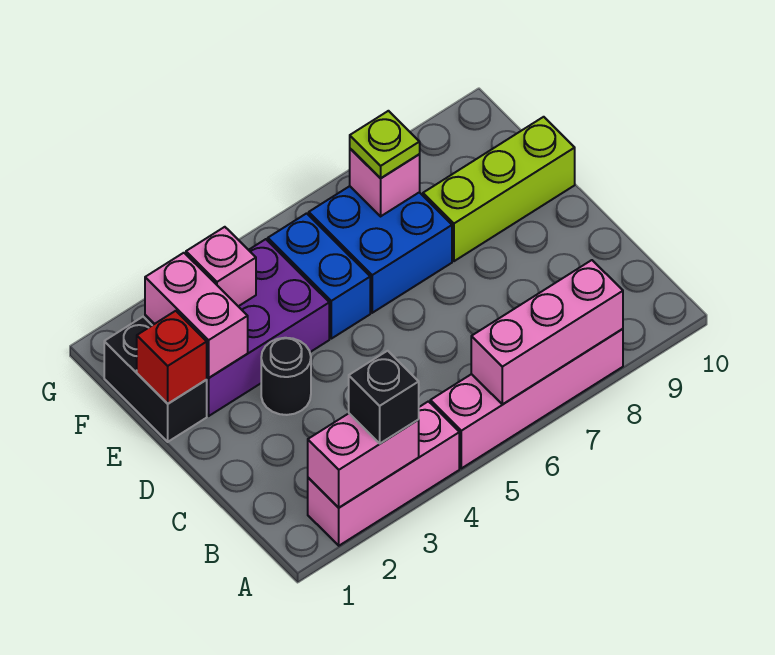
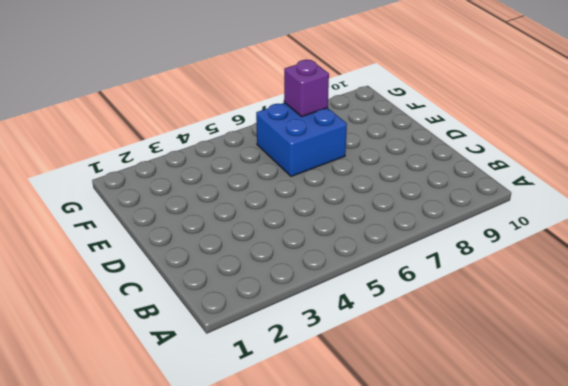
purple 1x1 brick [284,60,329,117] -> pink 1x1 brick [350,149,420,216]
none -> pink 1x3 brick [308,401,459,546]
none -> pink 1x4 brick [430,329,623,468]
none -> black 1x1 round brick [261,338,311,415]

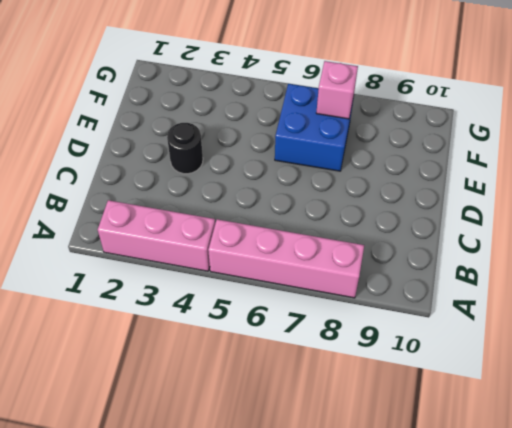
none -> black 1x2 brick [104,317,207,442]
none -> purple 2x3 brick [145,239,329,416]
none -> blue 1x2 brick [268,213,370,339]

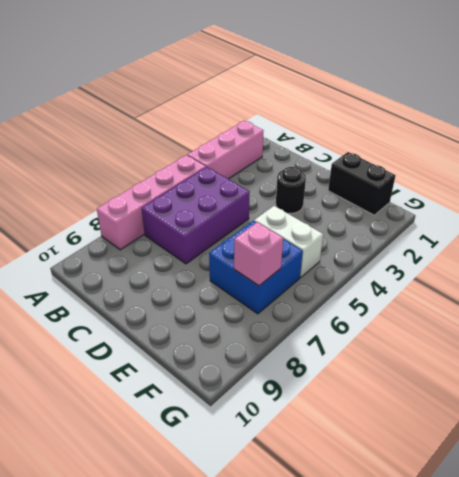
purple 2x3 brick [142,167,250,264] -> purple 2x3 brick moved to [145,239,329,416]
white 1x2 brick [254,206,323,278] -> blue 1x2 brick [268,213,370,339]
none -> lime 1x3 brick [423,117,575,261]
none -> pink 1x2 brick [308,414,419,508]
none -> pink 1x3 brick [471,260,623,404]

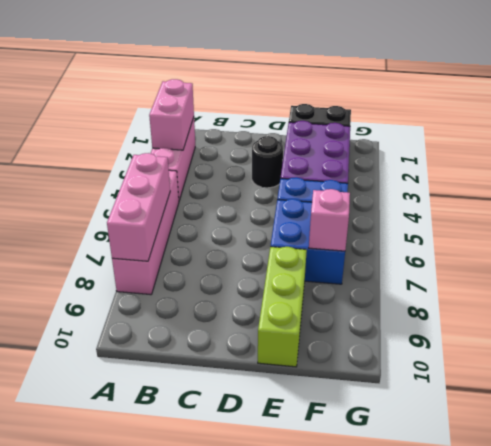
none -> red 1x1 brick [137,311,207,404]
none -> pink 1x2 brick [145,253,248,378]
none -> pink 1x1 brick [186,227,256,306]

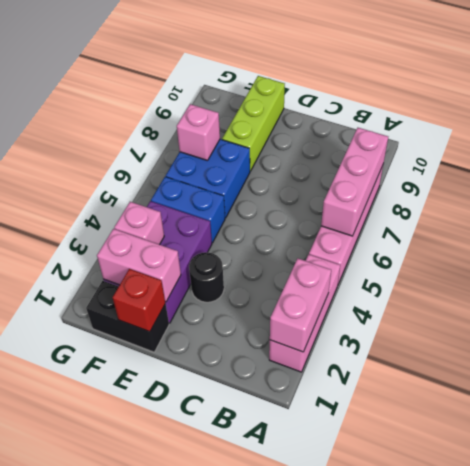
none -> black 1x1 brick [349,351,419,443]
none -> lime 1x1 plate [350,111,420,178]

